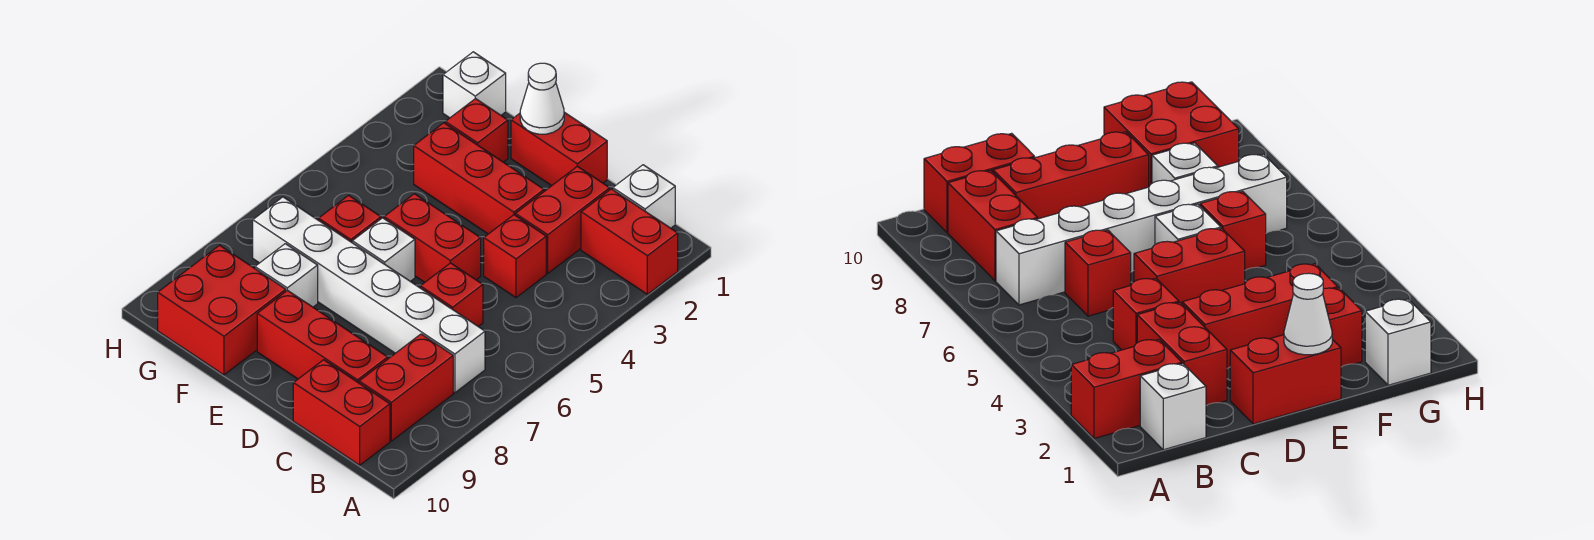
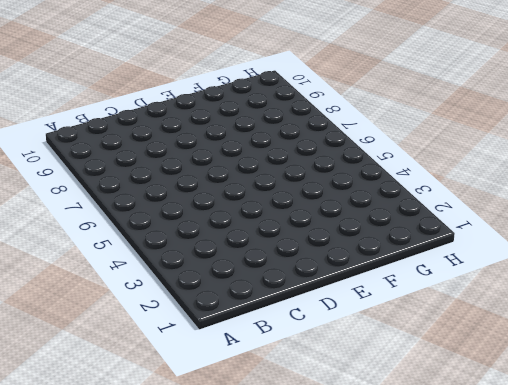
none -> red 1x2 brick [581,189,678,294]
none -> white 1x1 brick [613,165,675,228]
none -> white 1x6 brick [253,197,485,393]

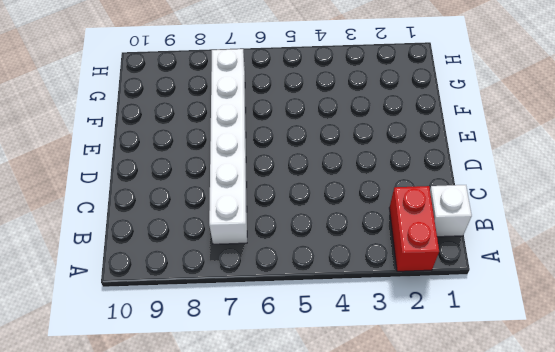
none -> red 1x2 brick [359,334,453,441]
none -> red 1x2 brick [293,360,390,465]
none -> red 1x2 brick [515,166,610,273]

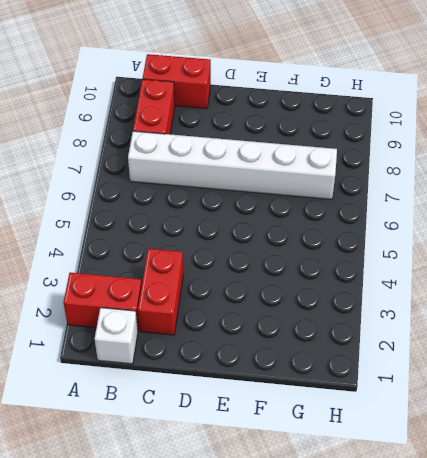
none -> red 1x1 brick [484,215,546,298]
none -> red 1x1 brick [420,263,483,327]
none -> red 1x3 brick [257,290,388,383]

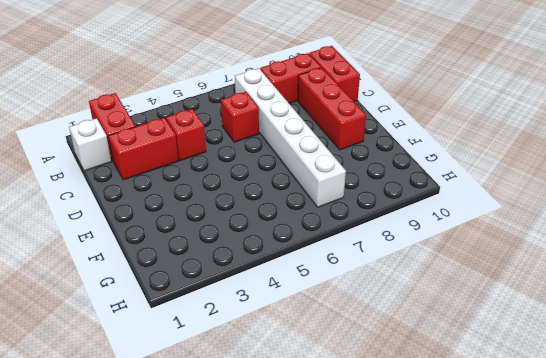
none -> red 1x2 brick [511,112,607,186]
none -> red 1x3 brick [414,123,544,234]
none -> red 1x2 brick [384,194,481,282]

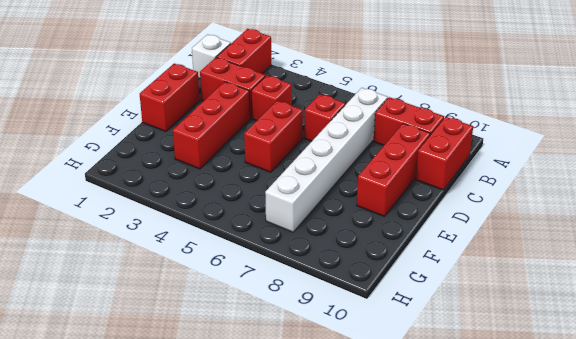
none -> white 1x1 brick [352,218,415,281]
none -> red 1x1 brick [445,98,508,162]
none -> red 1x1 brick [318,195,381,242]

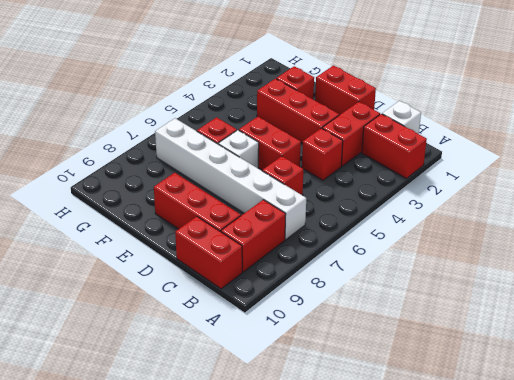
none -> white 1x1 brick [255,244,318,307]
none -> red 2x2 brick [158,245,286,375]
none -> white 1x1 brick [443,52,506,118]

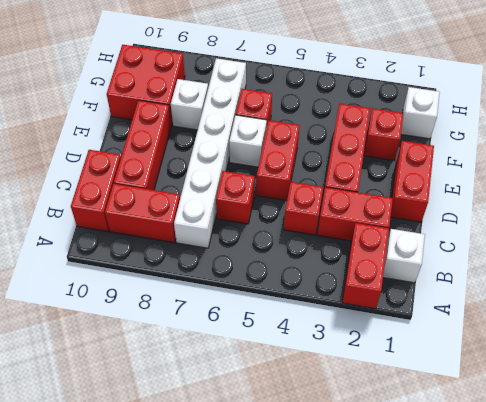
none -> white 1x1 cone [520,63,564,134]

